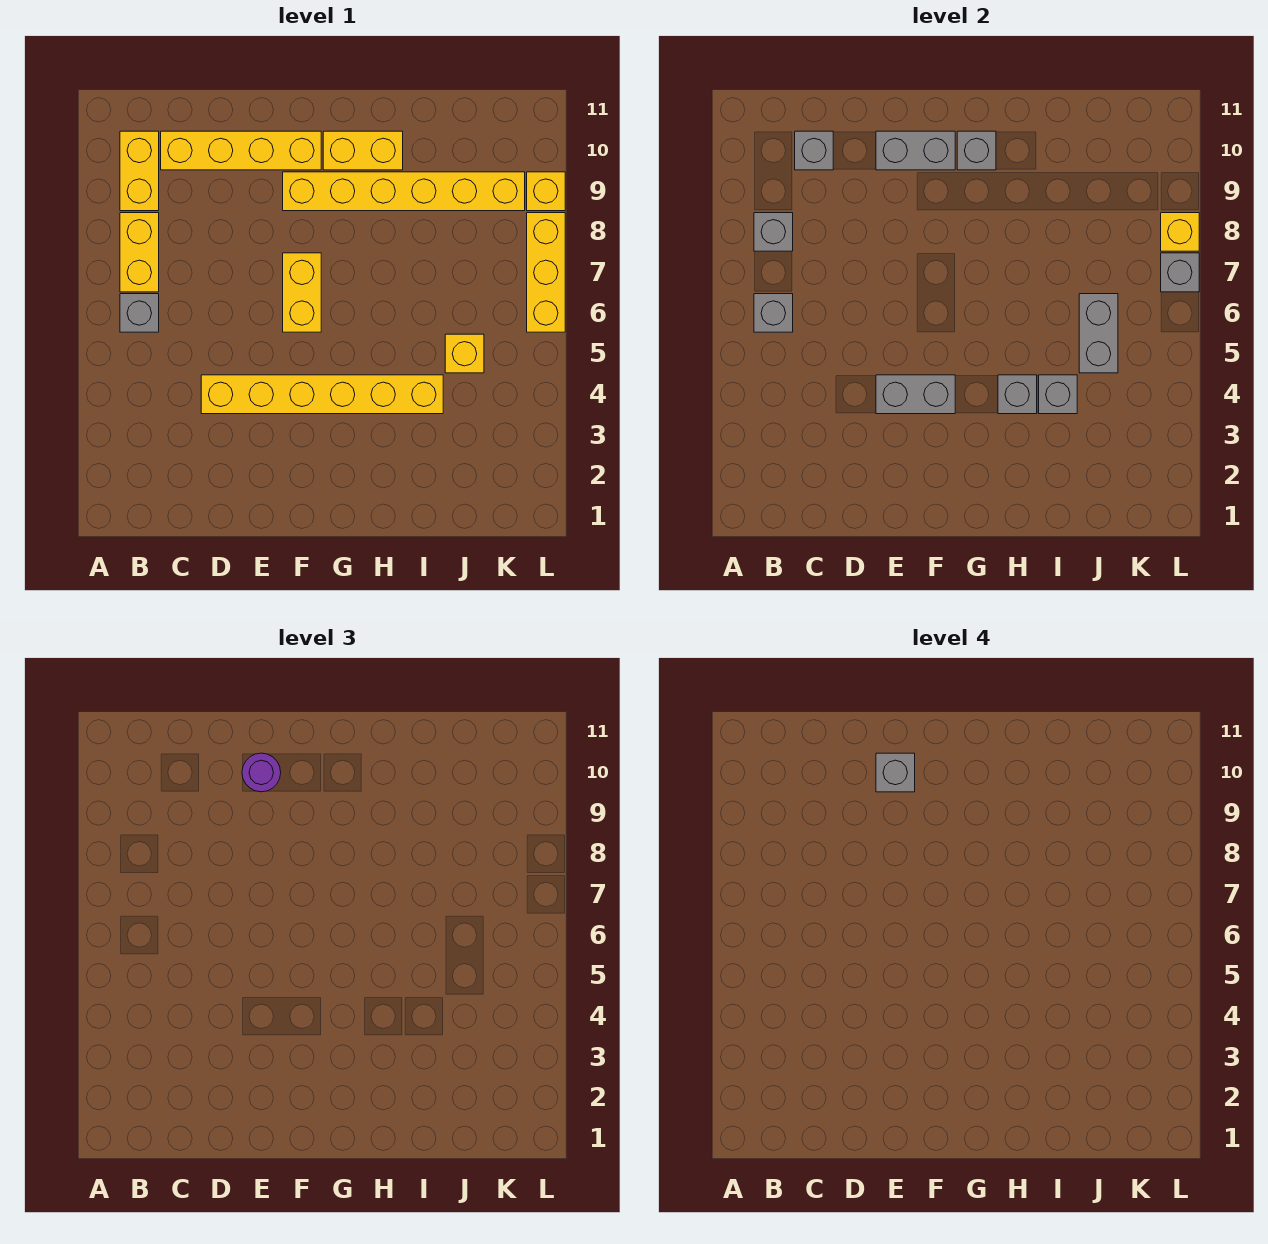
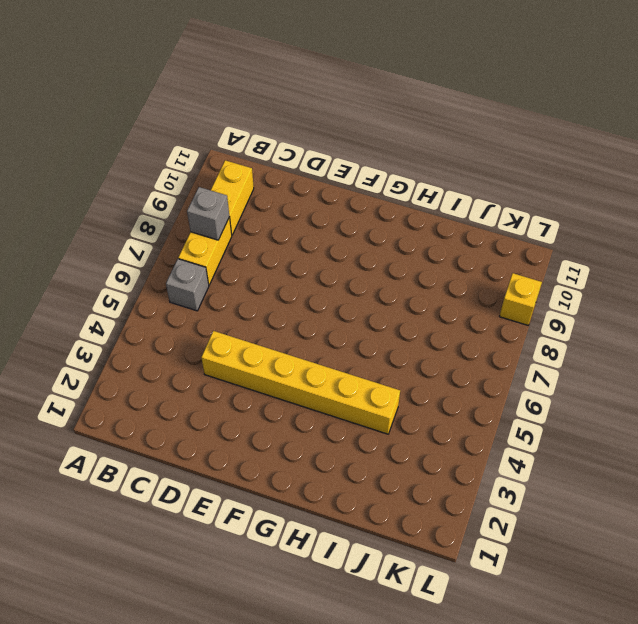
none -> yellow 1x4 brick [161,131,321,170]
none -> yellow 1x2 brick [283,253,321,332]
none -> yellow 1x6 brick [283,172,525,211]

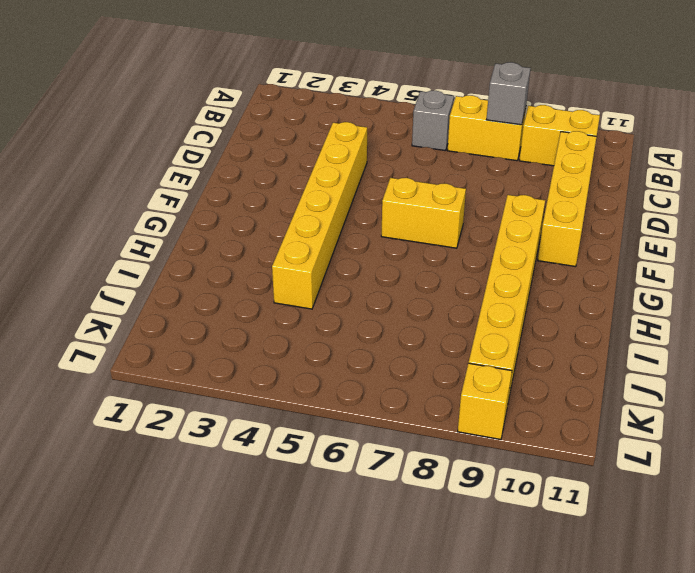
none -> yellow 1x2 brick [323,131,403,170]
none -> yellow 1x1 brick [445,334,484,373]
none -> yellow 1x3 brick [527,213,565,332]

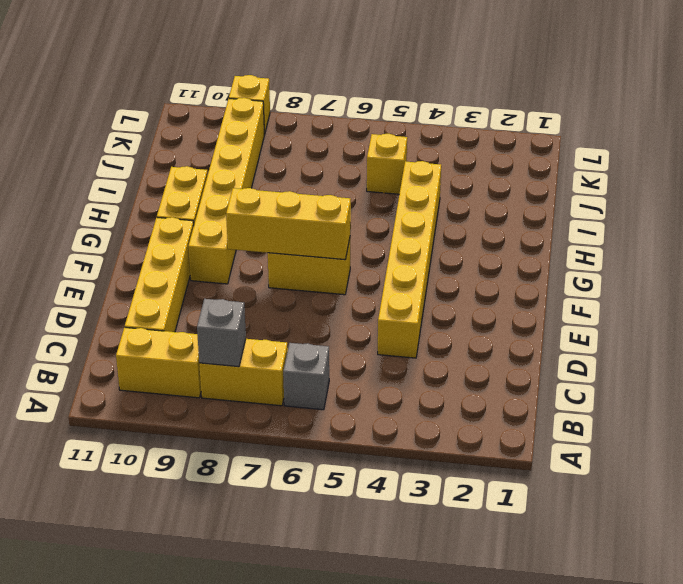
yellow 1x3 brick [226,188,351,260] -> yellow 1x3 brick moved to [527,213,565,332]
none -> grey 1x1 brick [754,294,793,332]
none -> grey 1x1 brick [795,131,833,170]
none -> grey 1x2 brick [876,375,955,414]

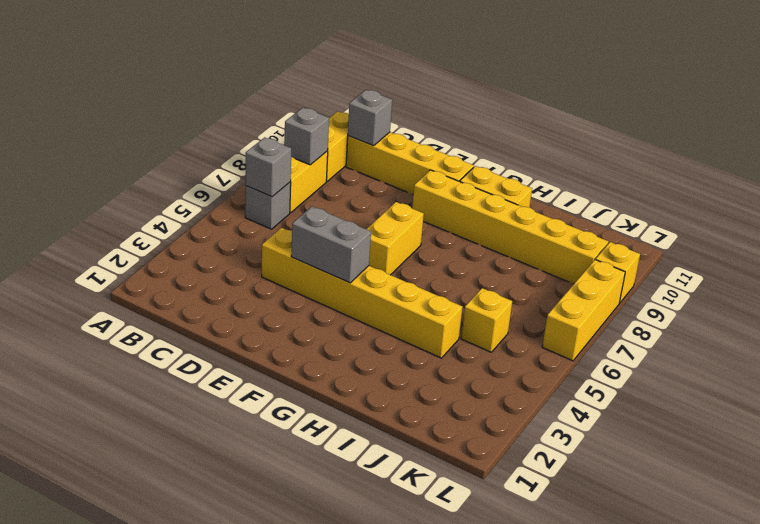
none -> grey 1x2 brick [876,131,955,170]
none -> grey 1x1 brick [957,131,996,170]
none -> grey 1x1 brick [998,375,1037,414]

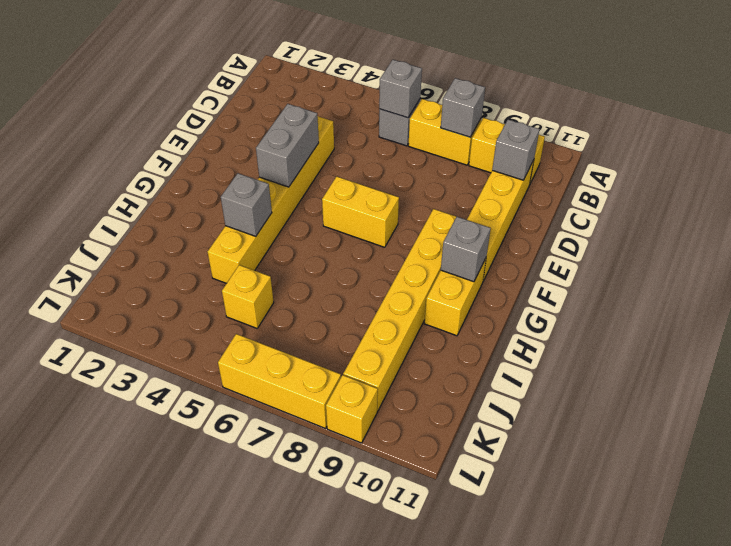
none -> grey 1x2 brick [876,131,955,170]
none -> grey 1x1 brick [1039,375,1077,414]
none -> grey 1x2 brick [1079,294,1118,373]

